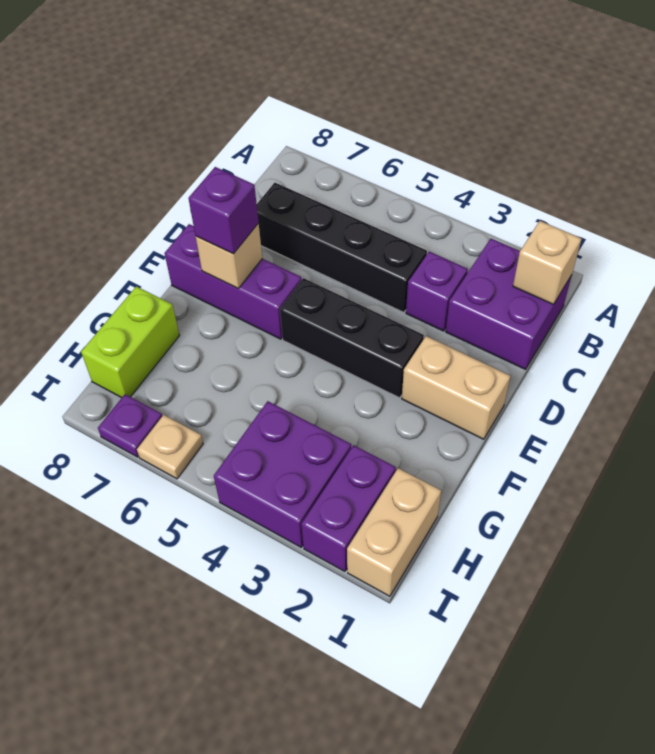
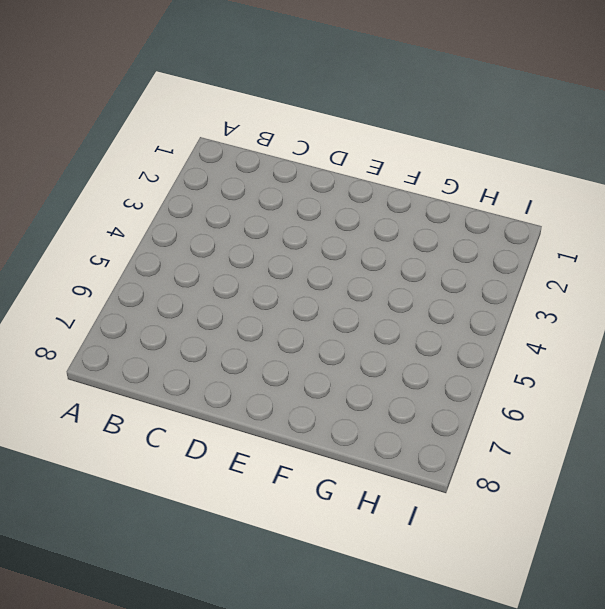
none -> purple 2x2 brick [446,239,572,369]
none -> purple 1x1 brick [406,251,468,331]
none -> black 1x4 brick [257,183,427,312]

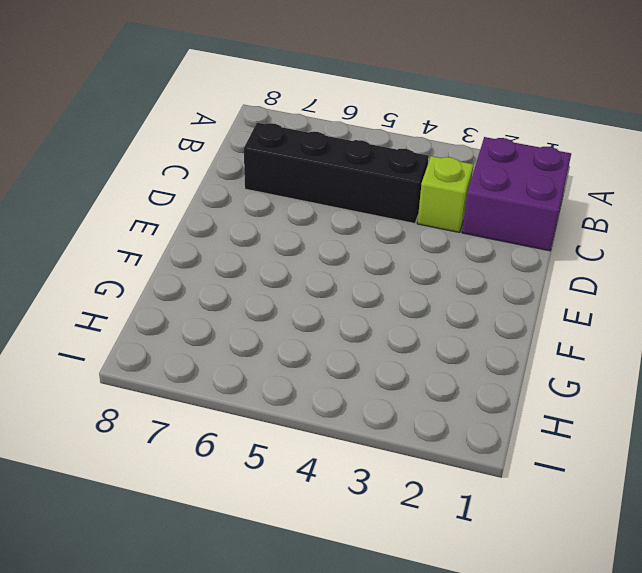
lime 1x1 brick [417,156,474,232] -> purple 1x1 brick [406,251,468,331]
none -> tan 1x2 brick [402,336,510,439]
none -> black 1x3 brick [280,278,424,398]
none -> purple 1x3 brick [164,224,302,339]

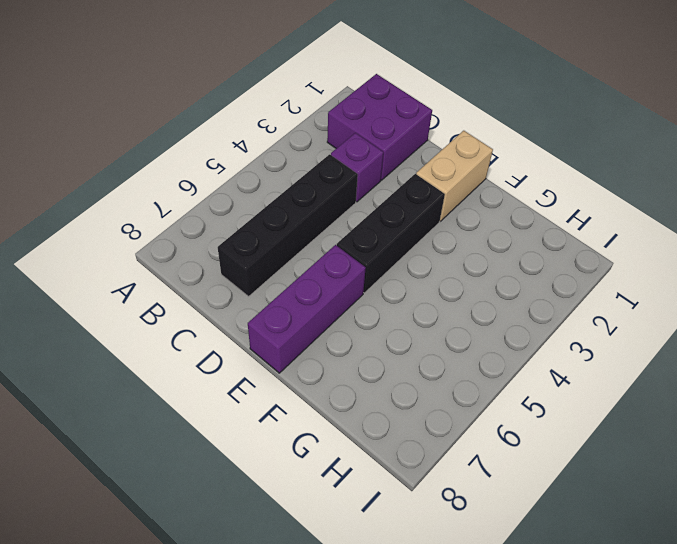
none -> lime 1x2 brick [81,286,179,398]
none -> tan 1x2 brick [347,468,441,596]
none -> purple 1x2 brick [301,445,396,571]

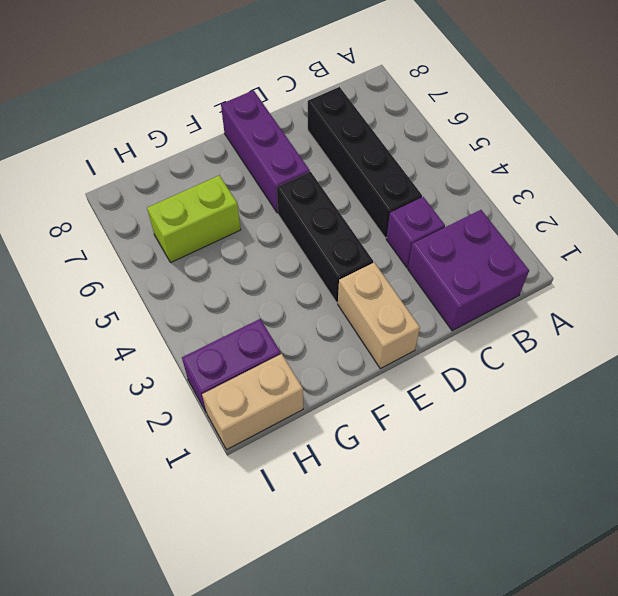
lime 1x2 brick [147,175,241,263] -> lime 1x2 brick moved to [81,286,179,398]
none -> purple 2x2 brick [214,401,351,547]
none -> tan 1x1 plate [137,415,203,479]
none -> purple 1x1 plate [98,394,162,457]

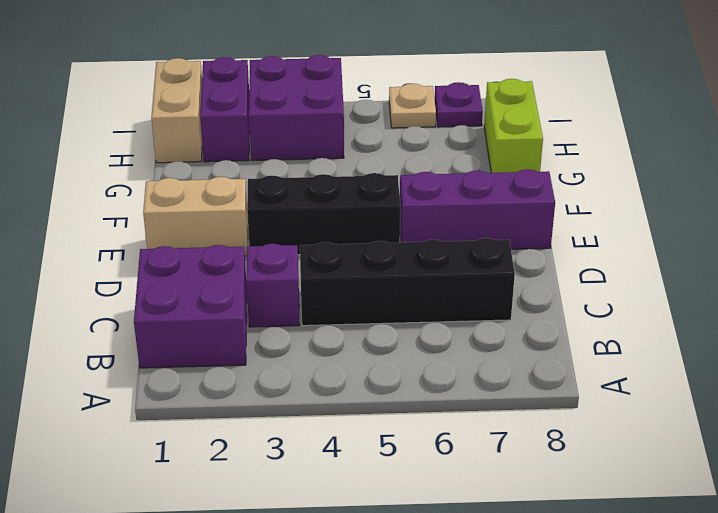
none -> tan 1x1 brick [513,221,582,304]
none -> tan 1x1 brick [196,223,262,288]
none -> purple 1x1 brick [189,167,259,254]

